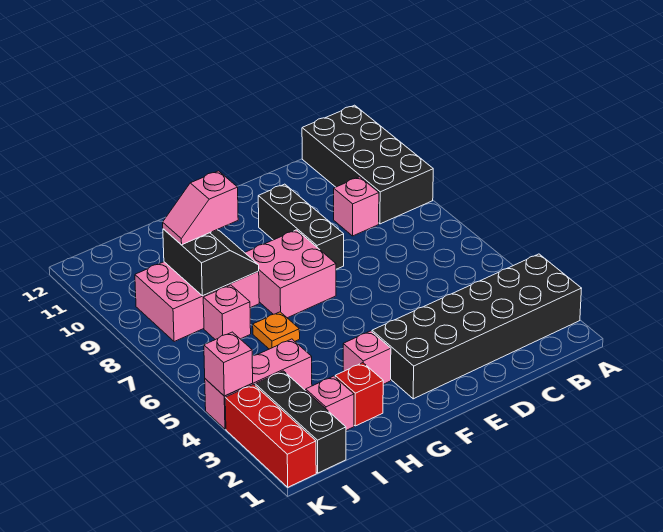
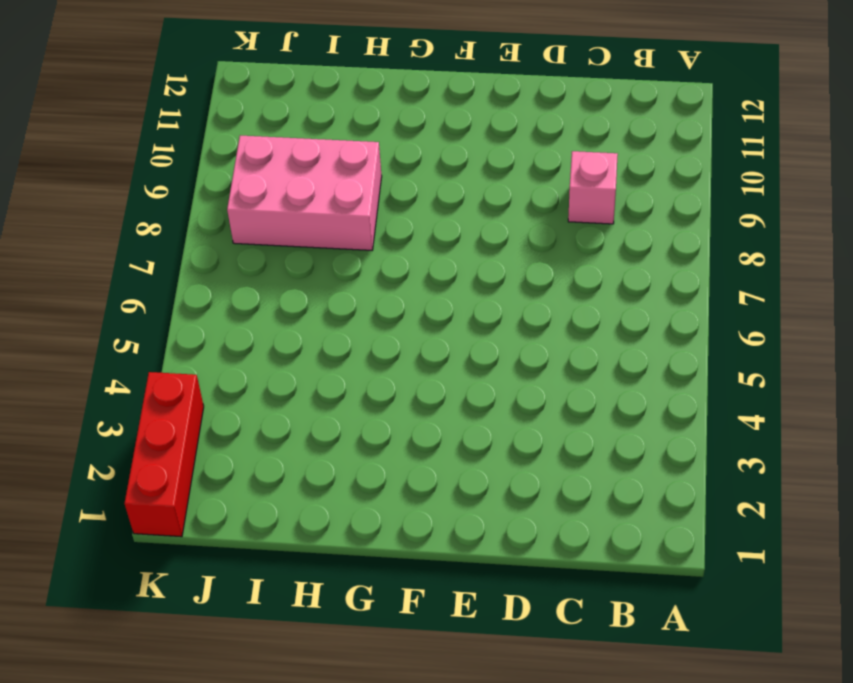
none -> black 2x6 brick [372,254,582,399]
none -> black 2x4 brick [302,105,433,224]
none -> black 1x3 brick [258,184,344,269]

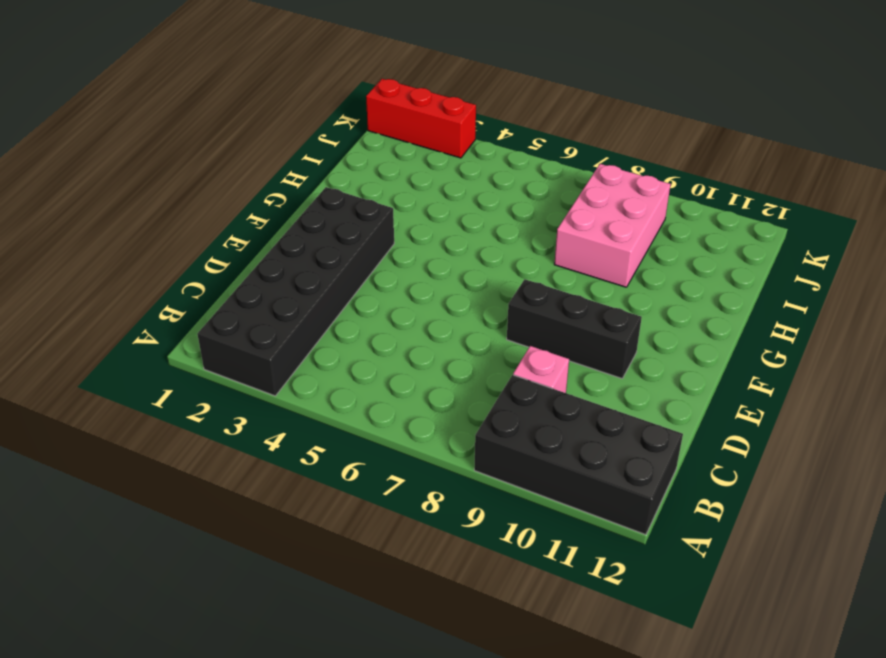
none -> pink 2x2 brick [245,230,336,318]
none -> pink 1x1 brick [343,331,391,384]
none -> red 1x1 brick [335,363,383,426]

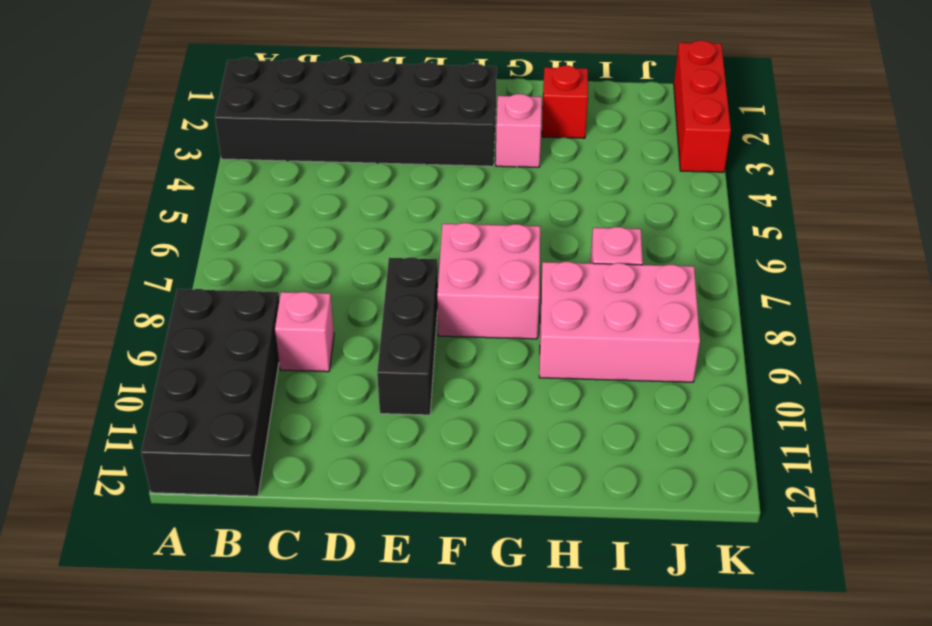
none -> orange 1x1 plate [253,312,300,349]
none -> pink 1x1 brick [306,376,354,430]
none -> pink 1x3 brick [205,339,312,429]

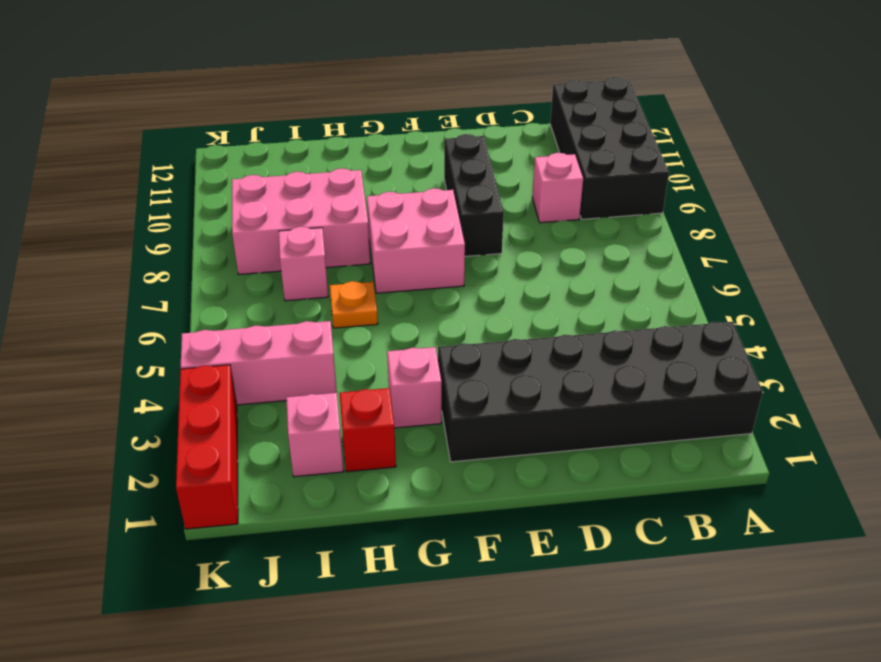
none -> black 1x3 brick [255,371,346,473]
none -> black 2x2 slope [163,229,259,296]
none -> pink 1x1 brick [204,332,253,396]

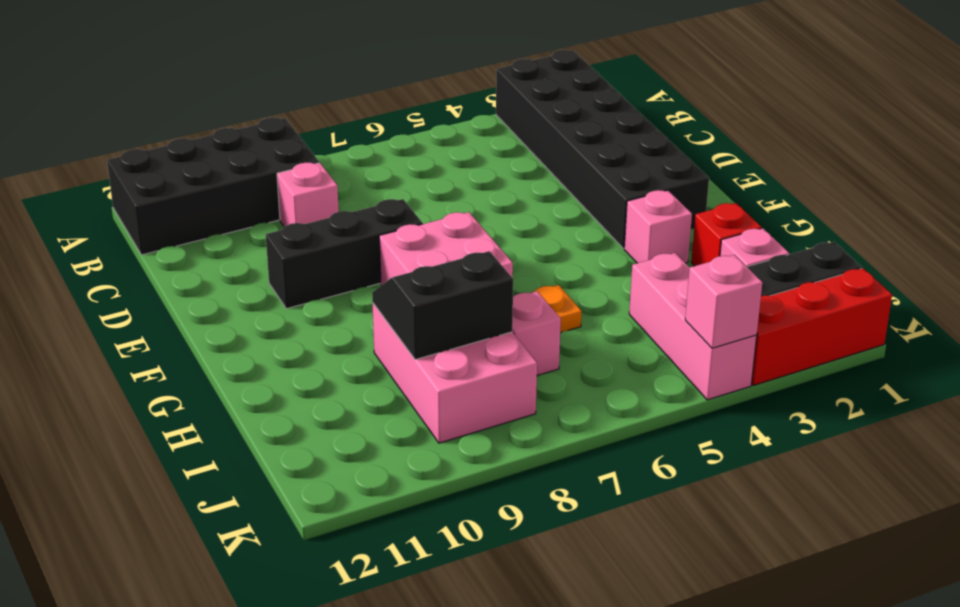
none -> pink 1x2 slope [163,171,238,245]

